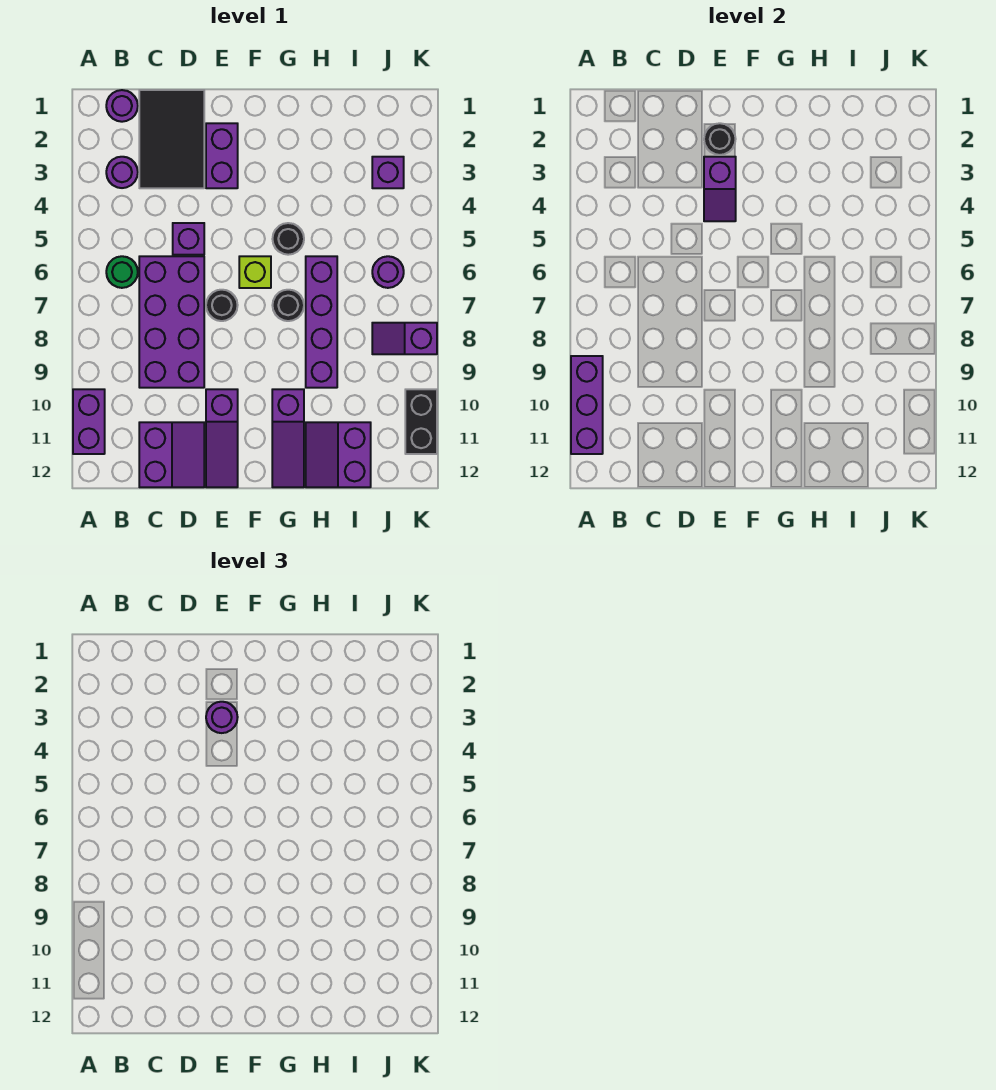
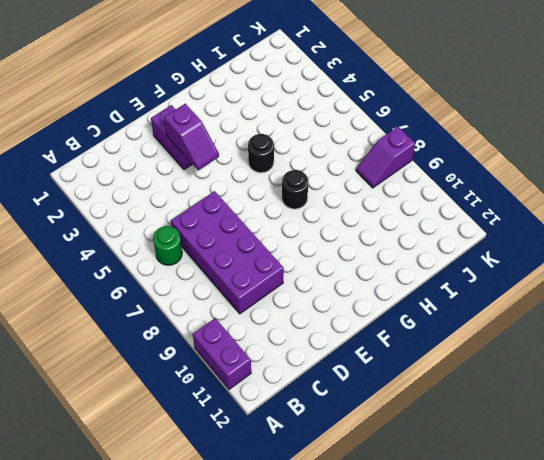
none -> purple 1x1 round brick [106,90,138,122]
none -> purple 1x1 round brick [106,157,138,188]
none -> black 2x3 tile [139,90,204,188]

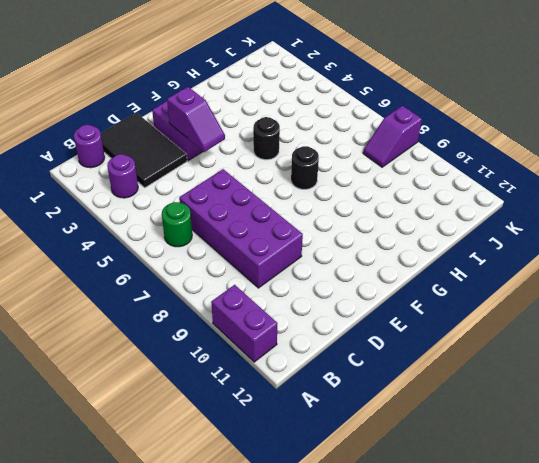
none -> purple 2x2 slope [139,422,204,487]
none -> purple 1x1 brick [173,223,204,255]
none -> black 1x1 round brick [206,290,238,321]

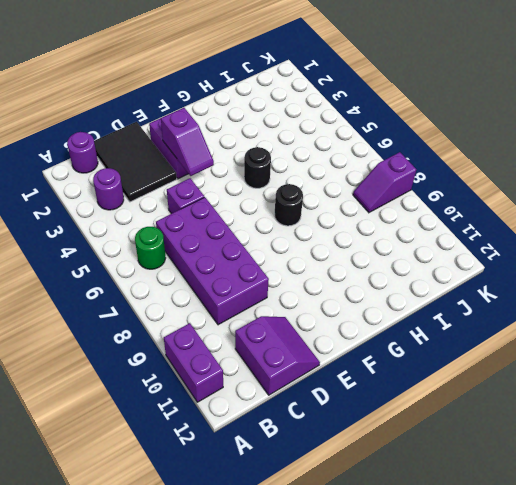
none -> black 1x1 round brick [206,290,238,321]
none -> purple 1x3 slope [206,389,238,487]
none -> lime 1x1 brick [239,256,271,288]

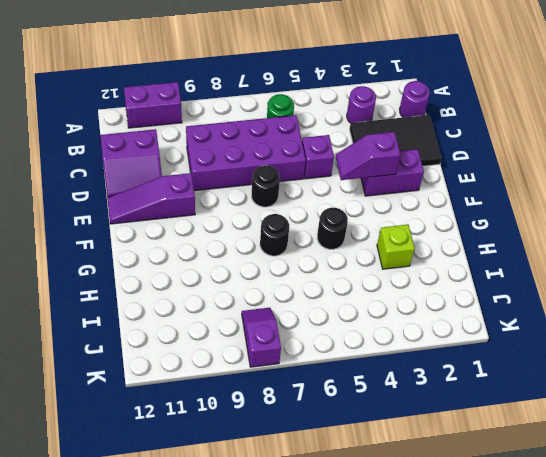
lime 1x1 brick [377,224,415,269] -> lime 1x1 brick moved to [239,256,271,288]
none -> purple 1x3 slope [272,389,304,487]
none -> purple 1x4 brick [306,256,337,388]
none -> purple 2x2 slope [306,422,371,487]

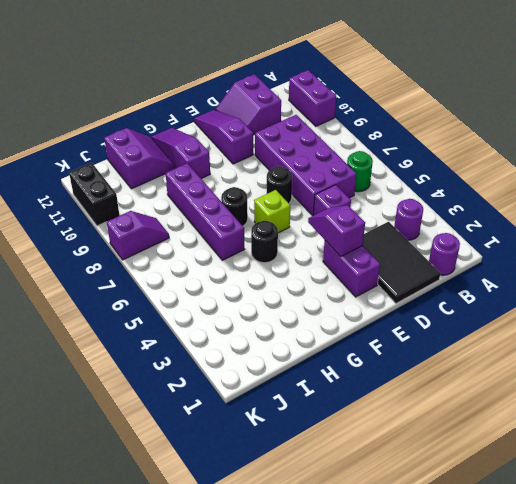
none -> purple 1x1 brick [372,157,404,188]
none -> purple 1x1 round brick [372,256,404,288]
none -> purple 1x3 brick [571,356,603,454]

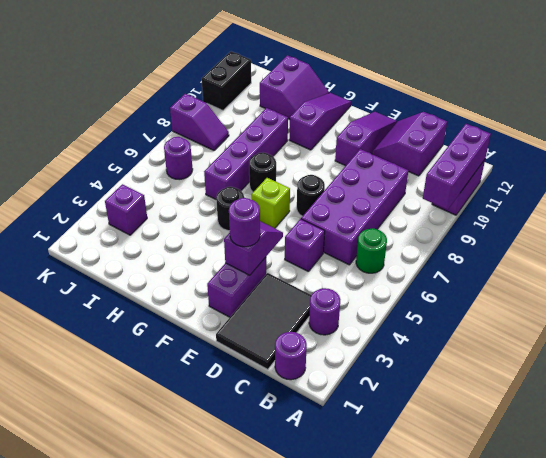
none -> black 1x1 round brick [704,123,736,155]

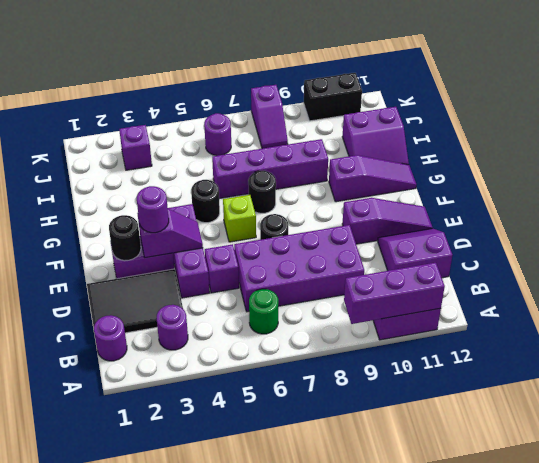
purple 1x3 brick [168,204,210,298] -> none

